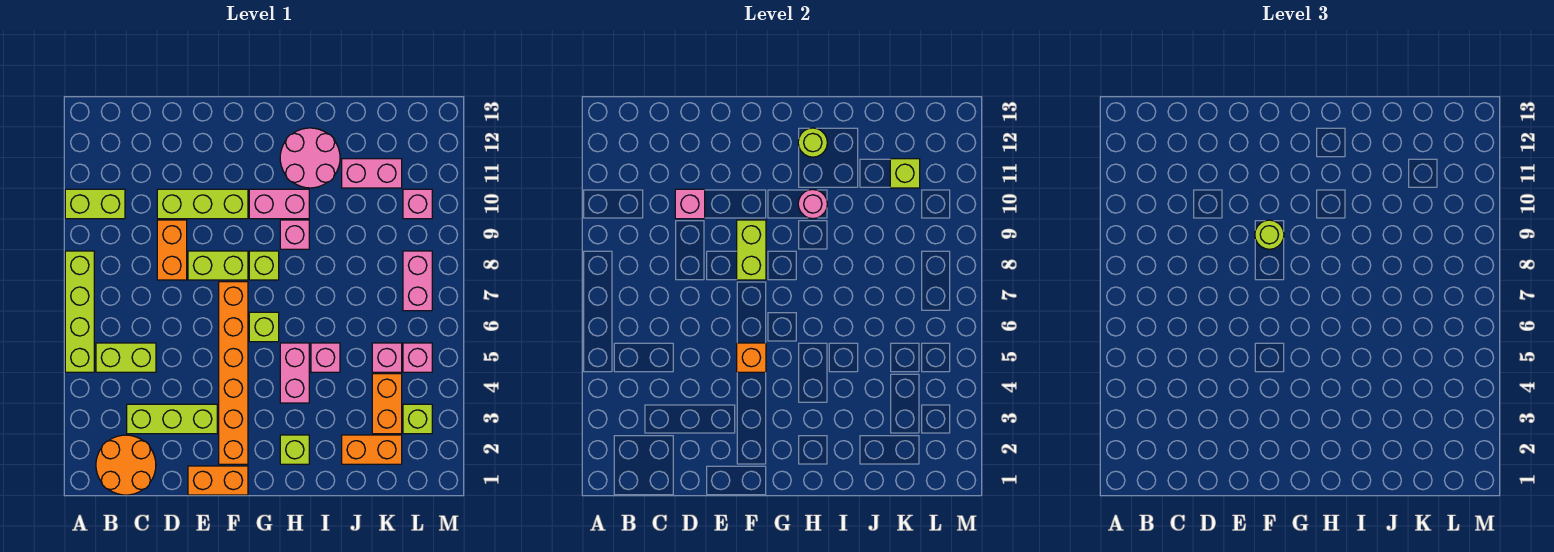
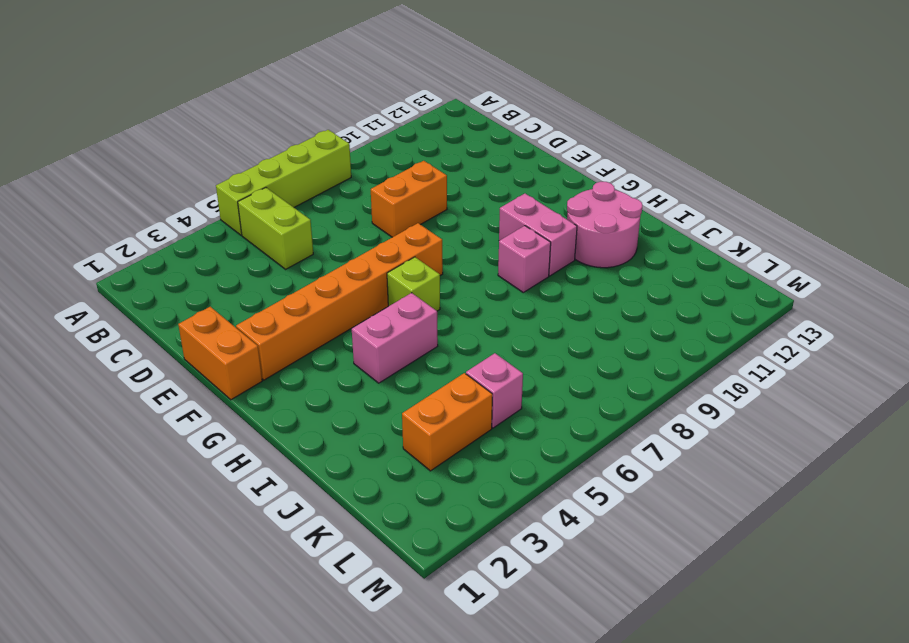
none -> lime 1x2 brick [65,189,125,219]
none -> orange 2x2 round brick [96,435,156,495]
none -> lime 1x3 brick [127,404,217,434]
none -> lime 1x3 brick [157,189,248,219]

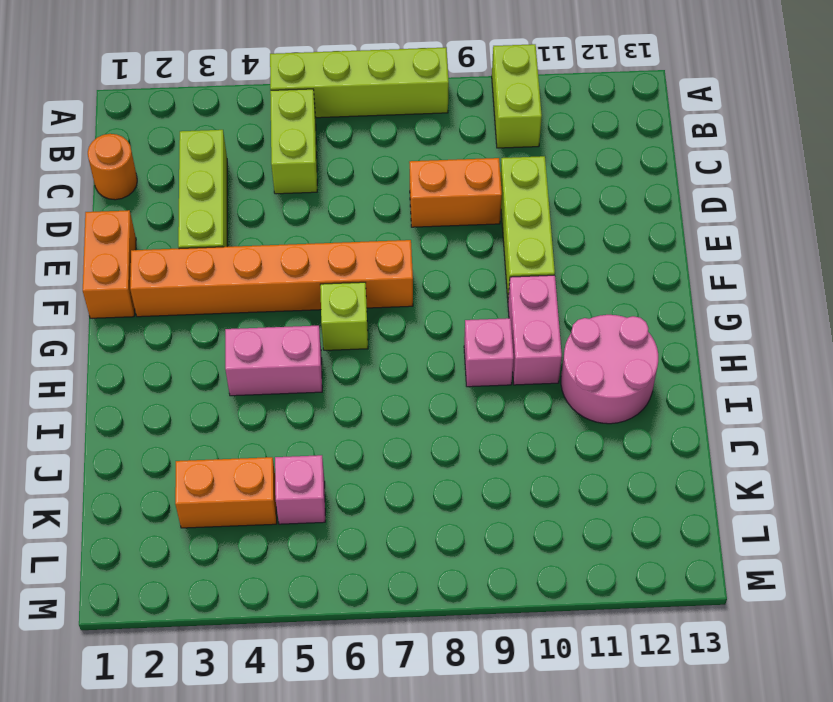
orange 1x1 round brick [88,134,137,200] -> orange 2x2 round brick [96,435,156,495]
none -> lime 1x2 brick [188,251,248,280]
none -> lime 1x1 brick [249,251,279,280]
none -> lime 1x1 brick [280,435,309,464]
none -> pink 1x1 brick [311,343,340,372]

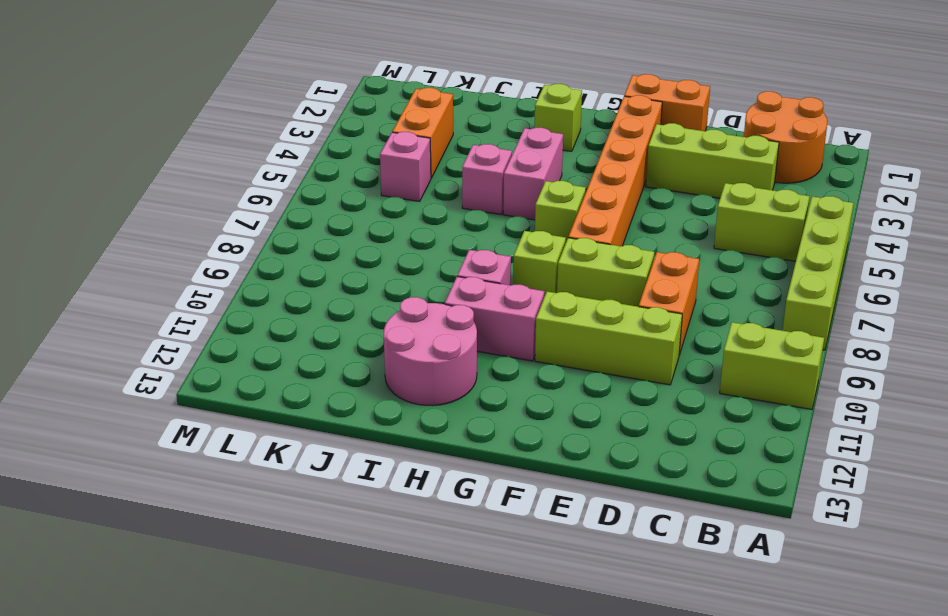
none -> orange 1x2 brick [342,435,402,464]
none -> pink 1x2 brick [342,159,402,188]
none -> lime 1x1 brick [403,404,432,434]
none -> pink 1x1 brick [403,343,432,372]

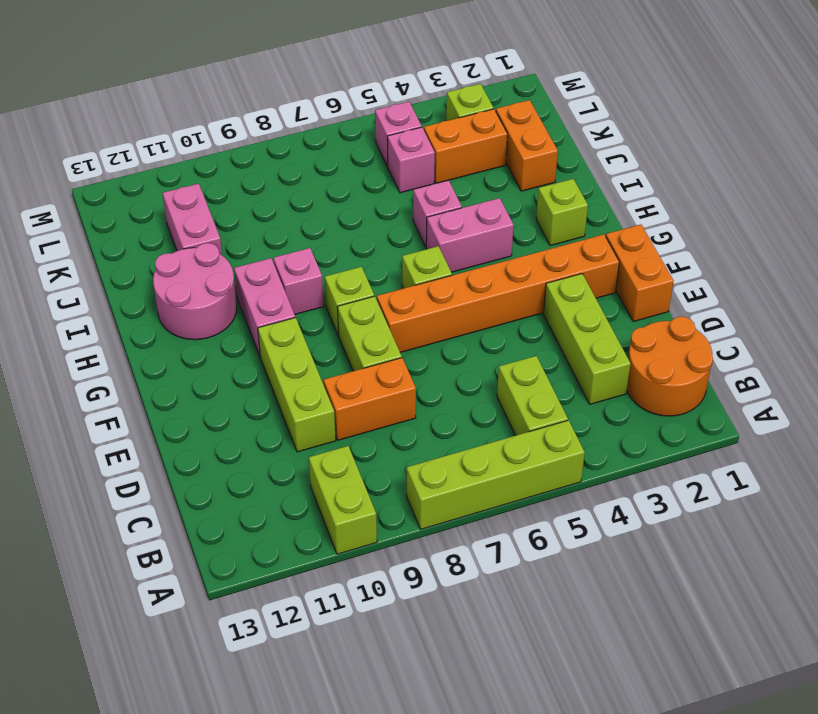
none -> pink 1x2 brick [403,251,432,311]
none -> pink 1x1 brick [403,189,432,219]
none -> pink 1x1 brick [675,189,705,219]
none -> orange 1x1 brick [737,343,766,372]

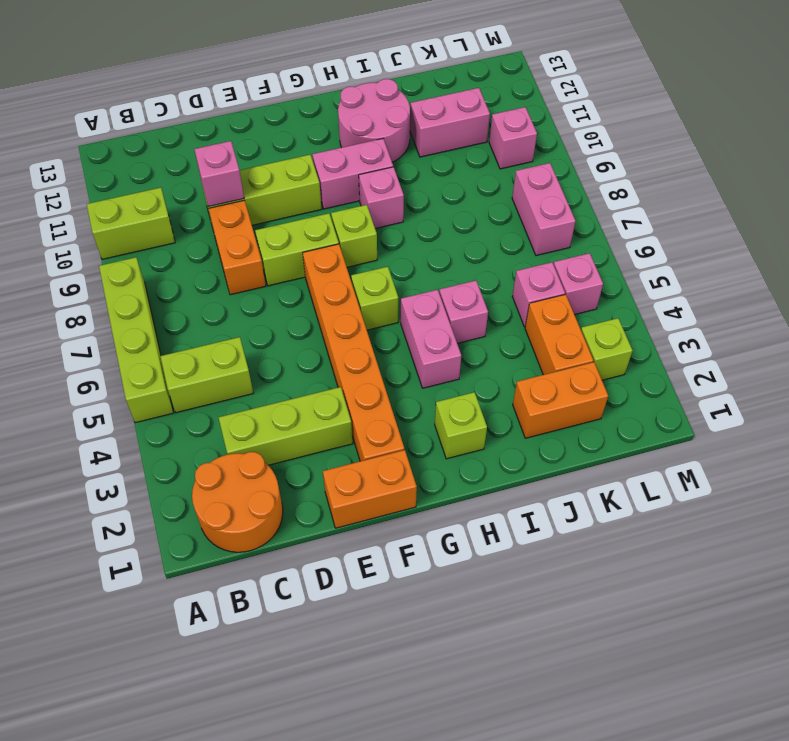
none -> orange 1x1 brick [737,343,766,372]
none -> lime 1x2 brick [737,220,766,280]
none -> pink 1x1 round brick [798,189,827,219]
none -> lime 1x1 round brick [798,128,827,157]

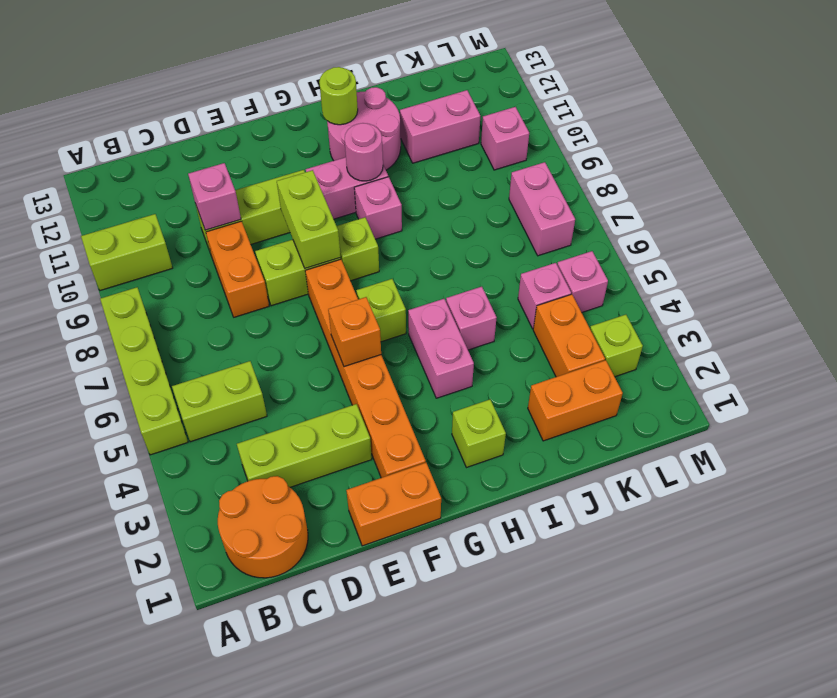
none -> lime 1x1 brick [890,159,920,188]
none -> lime 1x1 round brick [1255,220,1284,249]

